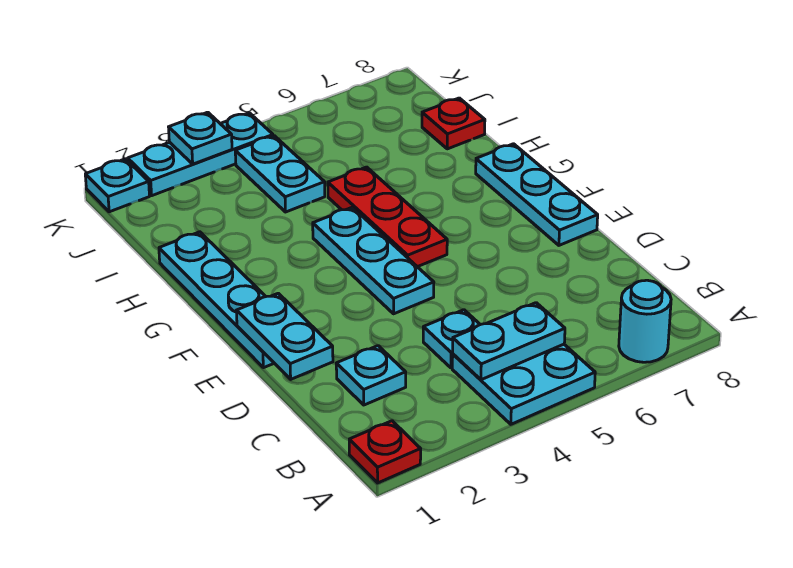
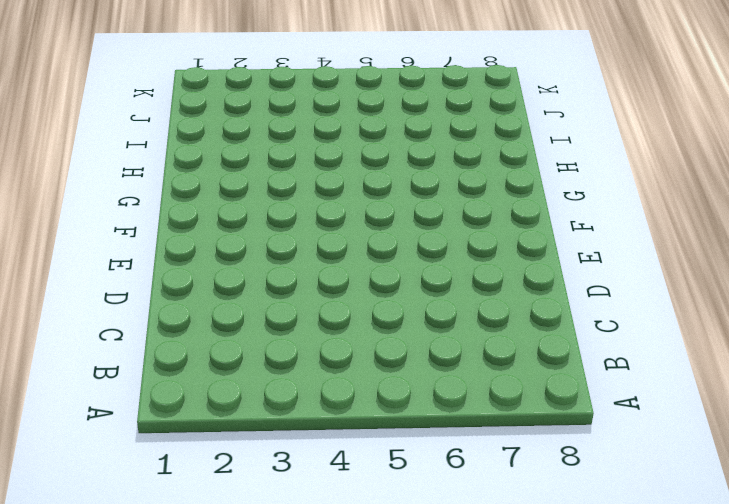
none -> red 1x1 plate [349,421,421,483]
none -> cyan 2x2 plate [452,344,595,424]
none -> cyan 1x1 round brick [619,280,671,362]

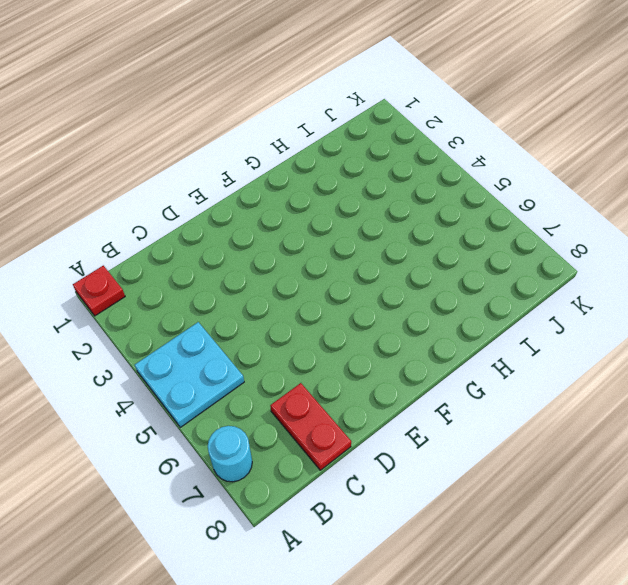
red 1x2 plate [270,383,351,470] -> none
none -> cyan 1x1 plate [336,346,406,405]
none -> cyan 1x1 plate [423,310,480,368]
none -> cyan 1x4 plate [159,232,274,368]

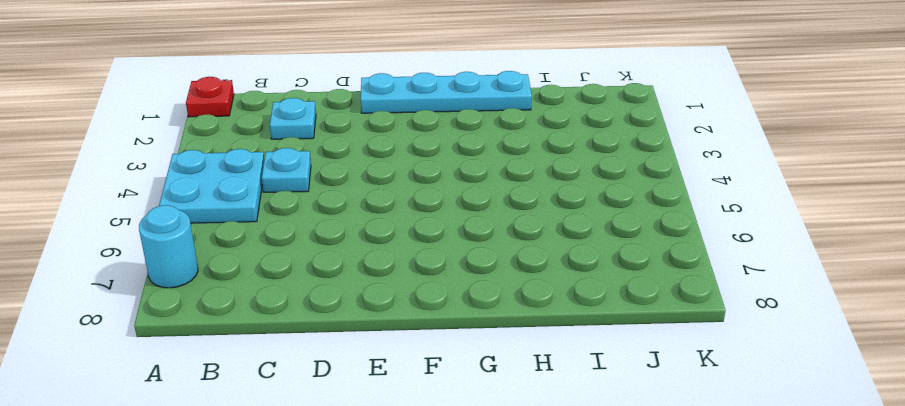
none -> cyan 1x3 plate [313,207,434,314]
none -> cyan 1x3 plate [476,144,598,245]
none -> red 1x3 plate [328,167,447,267]

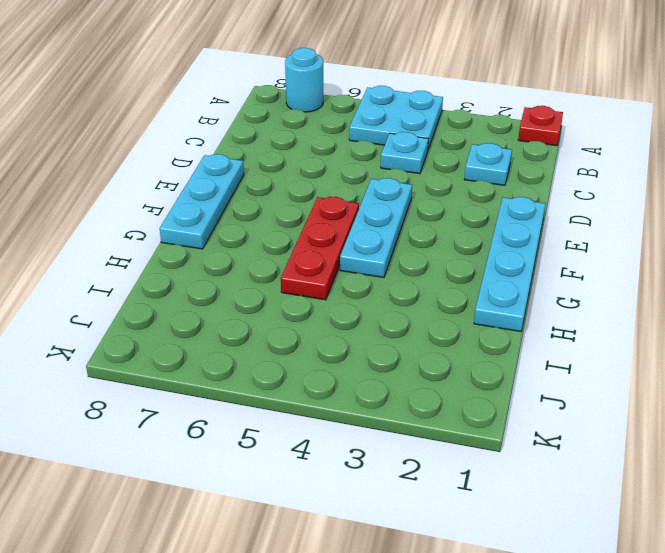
none -> cyan 1x2 plate [235,136,325,212]
none -> red 1x1 plate [422,98,485,149]
none -> cyan 1x1 plate [85,159,149,212]

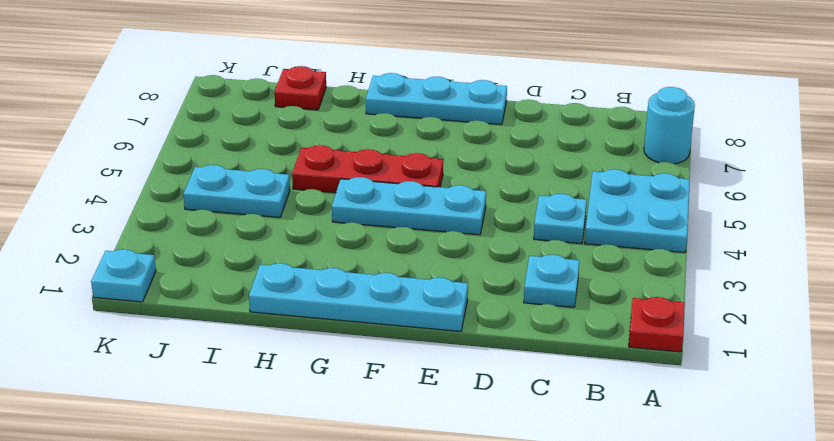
none -> cyan 1x3 plate [128,113,273,196]
none -> cyan 1x2 plate [453,303,565,380]
none -> cyan 1x2 plate [236,293,333,379]

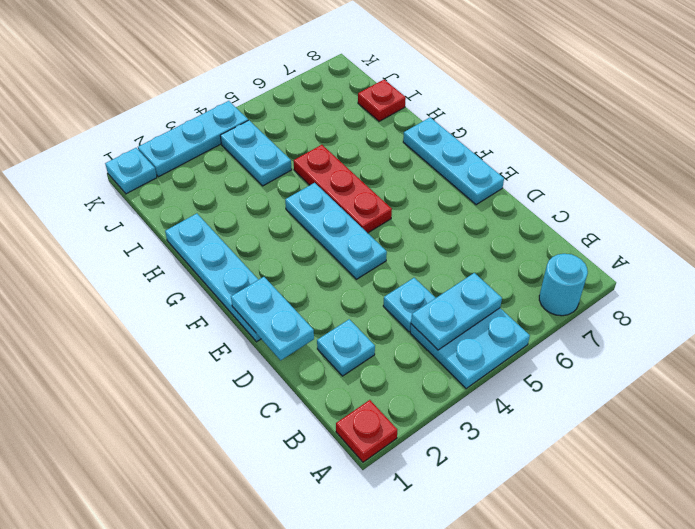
none -> cyan 1x1 plate [169,112,232,164]

